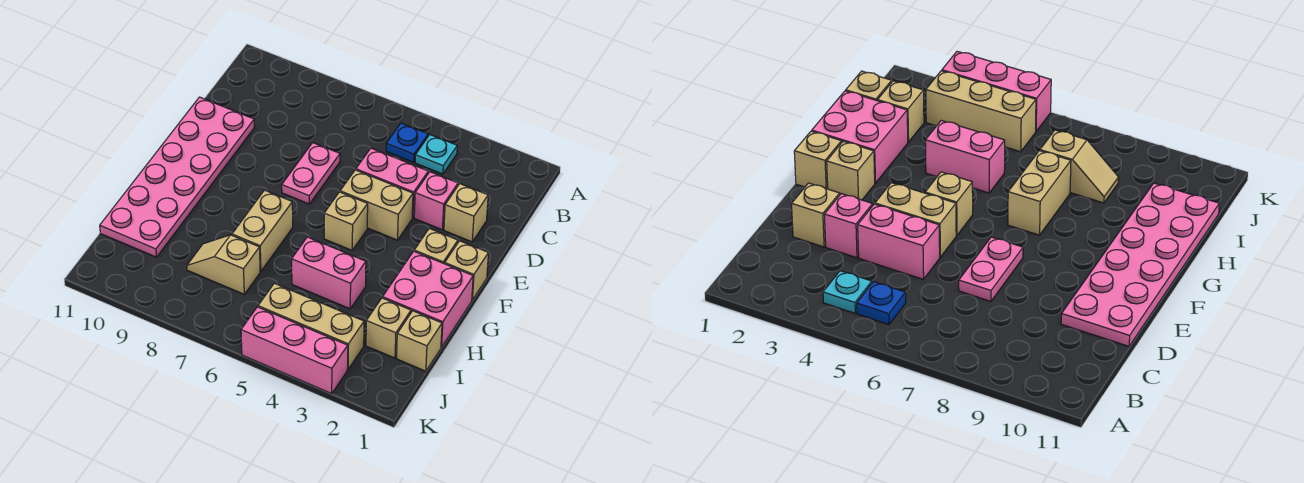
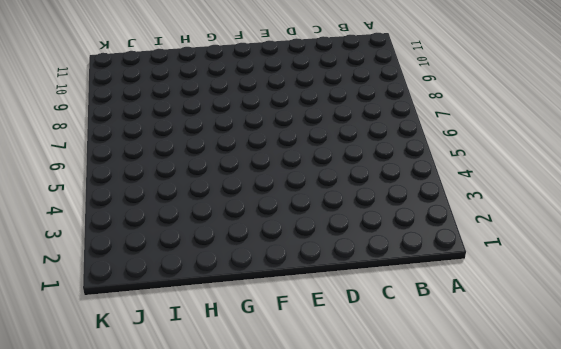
none -> cyan 1x1 plate [415,135,457,174]
none -> blue 1x1 plate [386,123,428,162]
none -> tan 1x1 brick [444,184,488,242]

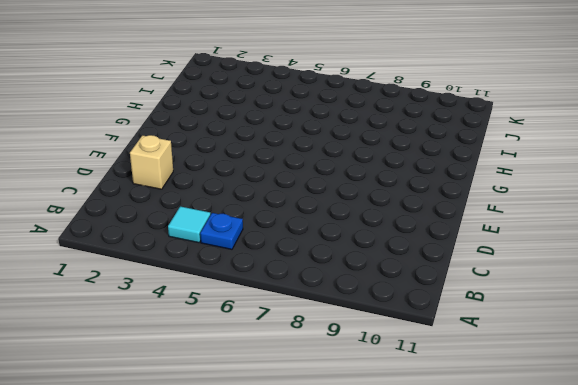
cyan 1x1 tile [168,206,211,243] -> cyan 1x1 plate [415,135,457,174]
none -> pink 1x1 brick [414,172,458,230]
none -> pink 1x2 brick [356,148,428,218]
none -> pink 1x2 plate [282,143,340,204]

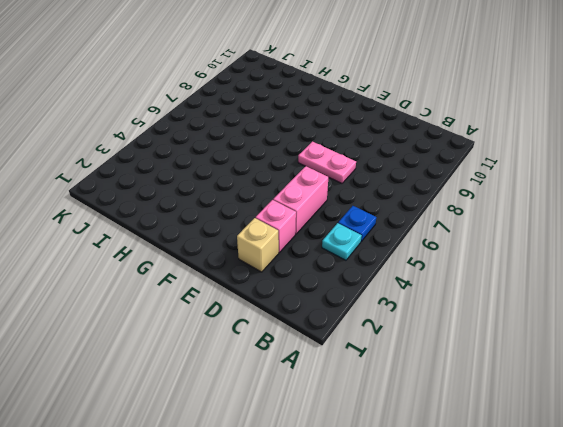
none -> pink 2x6 plate [100,97,254,257]
none -> tan 1x2 brick [340,170,413,240]
none -> tan 1x1 brick [445,241,488,300]

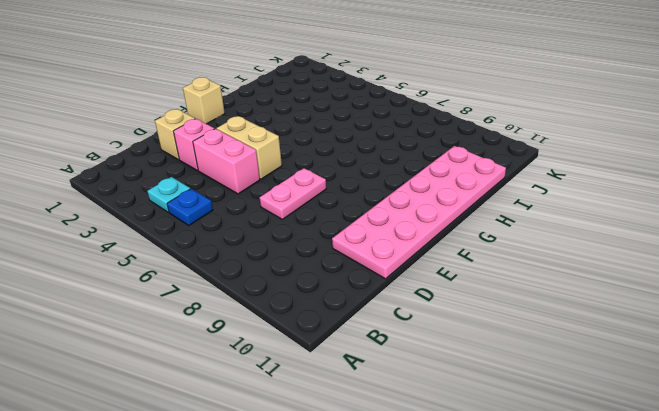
none -> tan 1x1 brick [414,228,458,264]
none -> tan 1x1 brick [324,192,368,250]
none -> pink 2x2 brick [383,251,473,347]

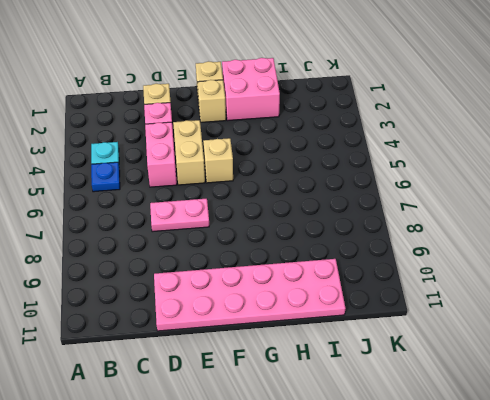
none -> tan 1x2 brick [232,190,293,271]
none -> pink 1x2 brick [292,237,366,309]
none -> tan 1x1 brick [397,311,442,371]

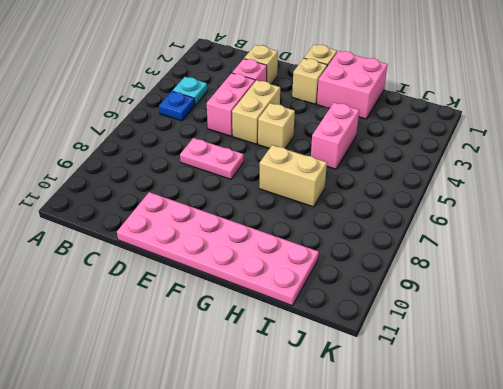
none -> tan 1x1 brick [397,311,442,371]
none -> tan 1x1 brick [366,298,411,358]
none -> tan 1x2 slope [187,235,260,294]

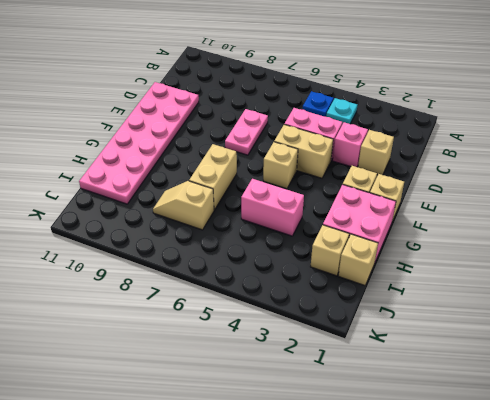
none -> tan 1x3 brick [258,283,364,369]
none -> pink 1x3 brick [241,307,348,394]

